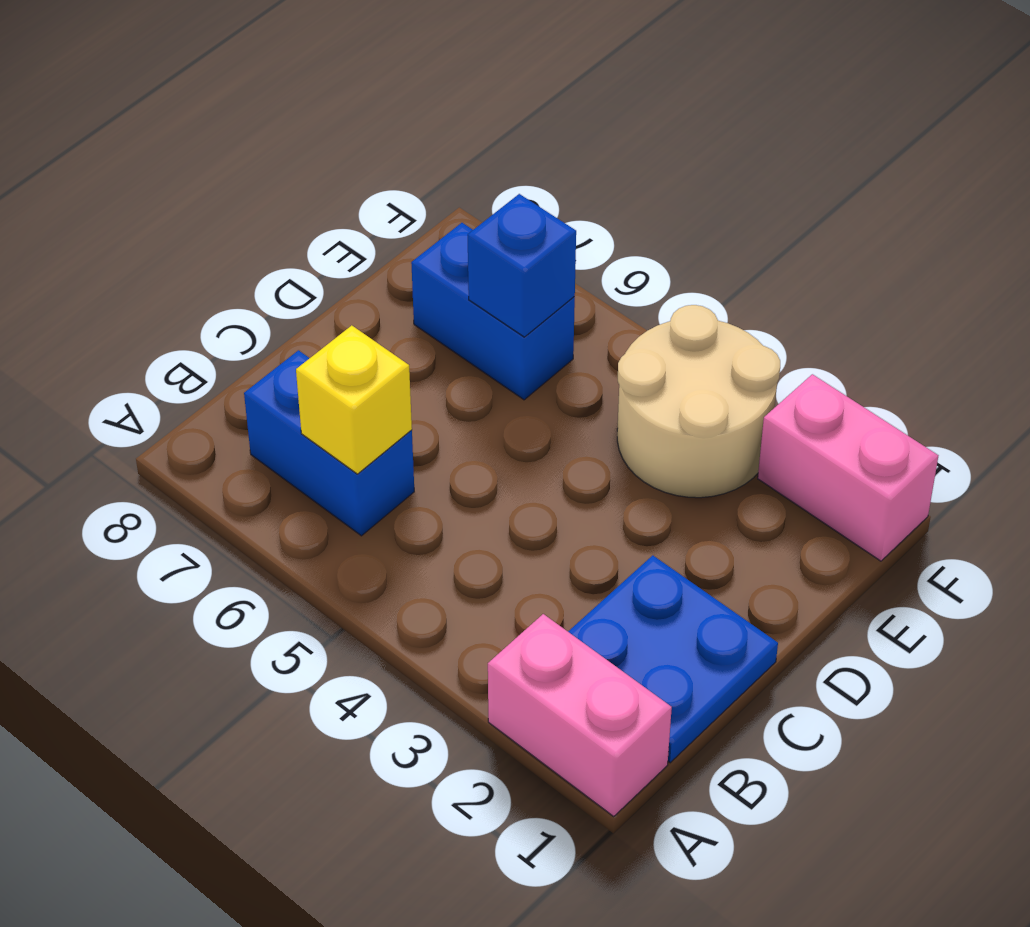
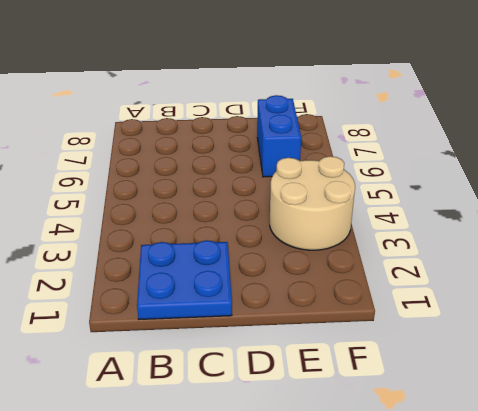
none -> pink 1x2 brick [488,614,672,816]
none -> blue 1x2 brick [244,350,414,536]

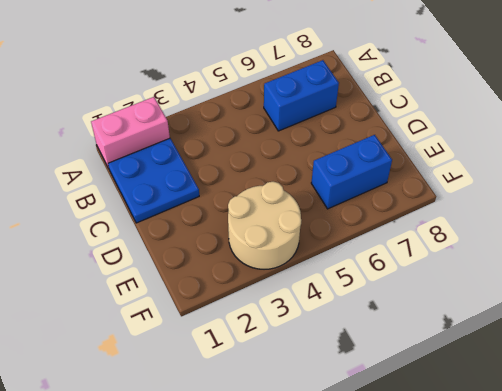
none -> pink 1x2 brick [758,374,938,561]
none -> yellow 1x1 brick [296,325,412,474]

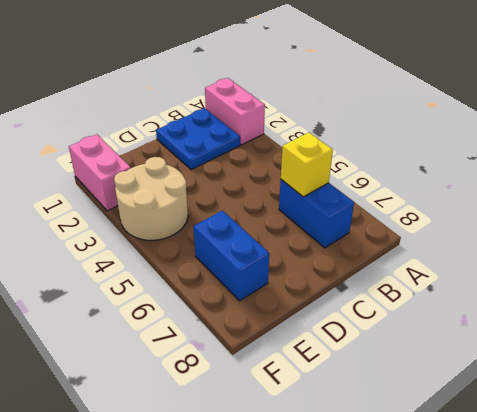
none -> blue 1x1 brick [468,194,576,337]

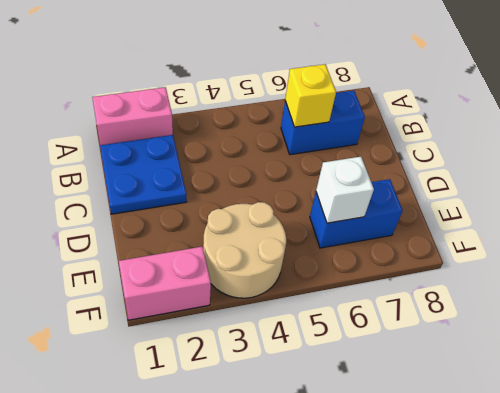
white 1x1 brick [316,157,374,223] -> blue 1x1 brick [468,194,576,337]

